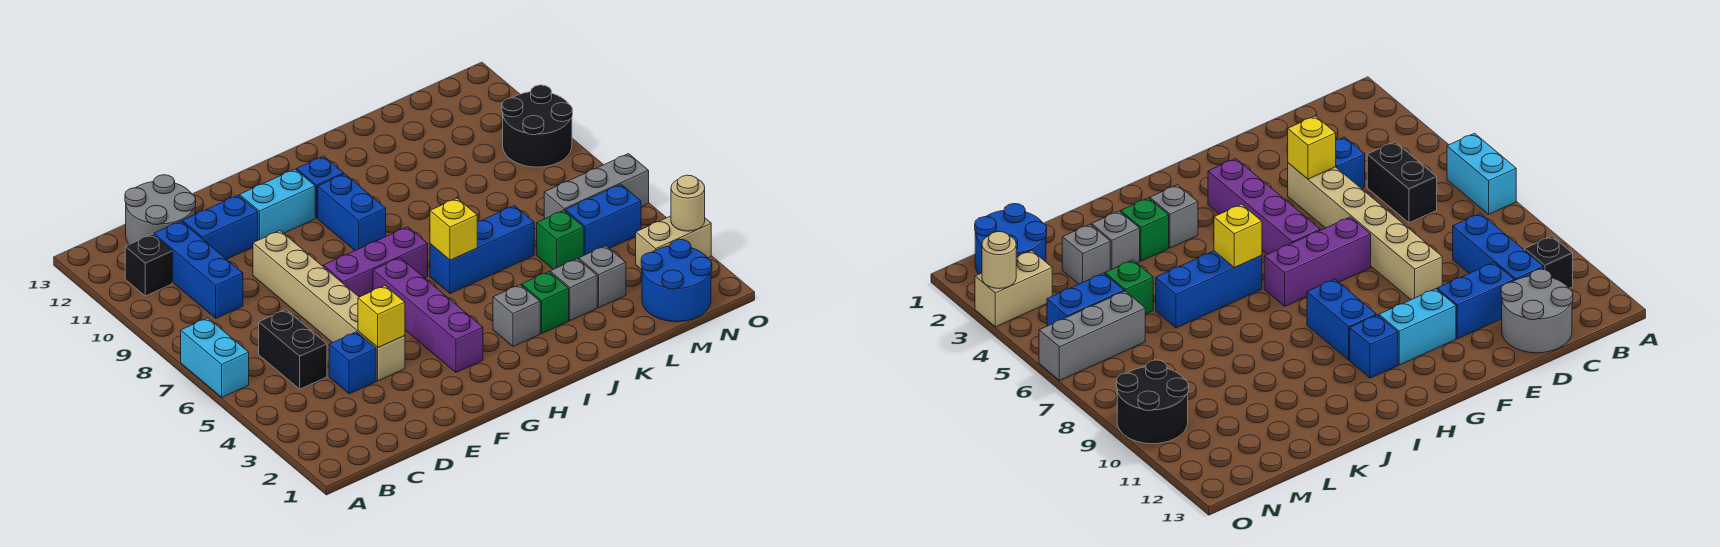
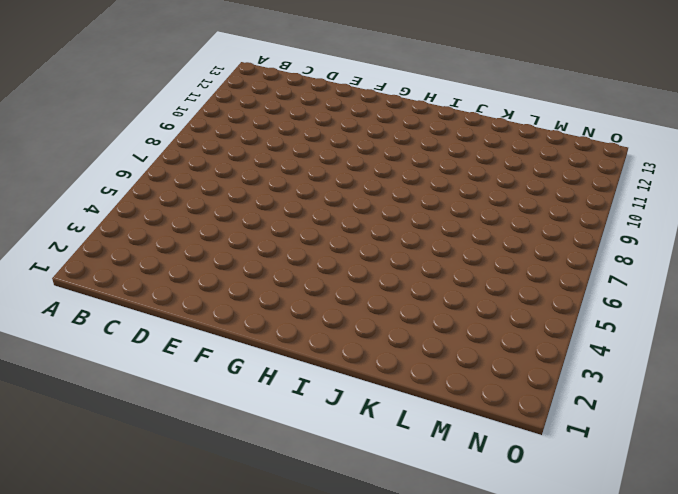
none -> cyan 1x2 brick [181,318,249,397]
none -> black 1x1 brick [125,234,172,296]
none -> black 1x2 brick [259,310,327,389]

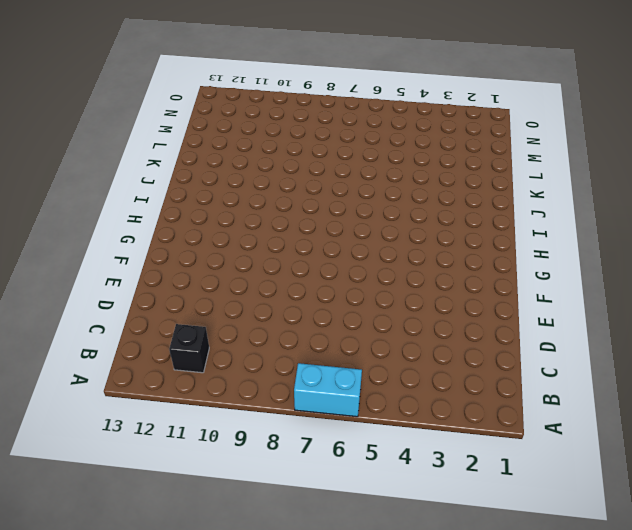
none -> black 1x2 brick [259,310,327,389]
none -> blue 1x3 brick [154,221,243,318]
none -> grey 2x2 round brick [125,175,196,244]

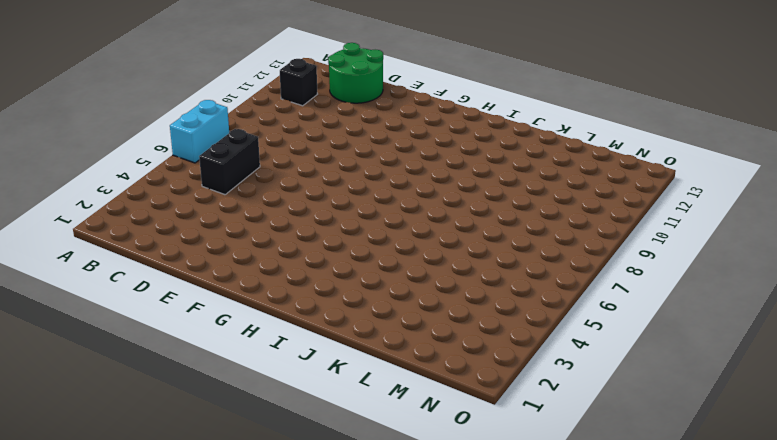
green 2x2 round brick [328,43,383,103] -> grey 2x2 round brick [125,175,196,244]
none -> blue 1x3 brick [154,221,243,318]
none -> blue 1x1 brick [329,332,376,394]
none -> blue 1x2 brick [182,195,258,259]

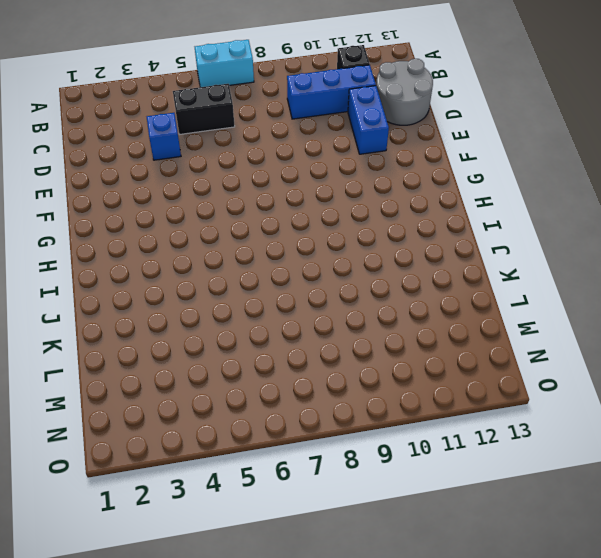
none -> tan 1x6 brick [253,231,405,381]
none -> purple 1x3 brick [323,227,428,297]
none -> cyan 1x2 brick [240,169,315,240]

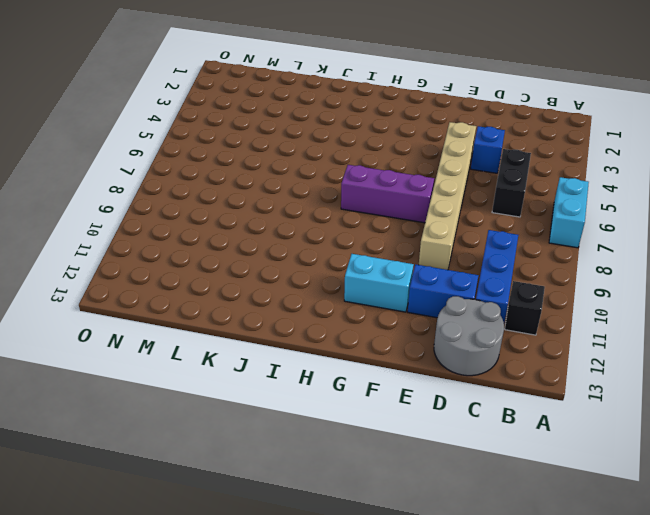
none -> purple 1x4 brick [373,258,483,372]
none -> blue 1x2 brick [318,174,386,251]
none -> blue 1x1 brick [297,156,344,218]

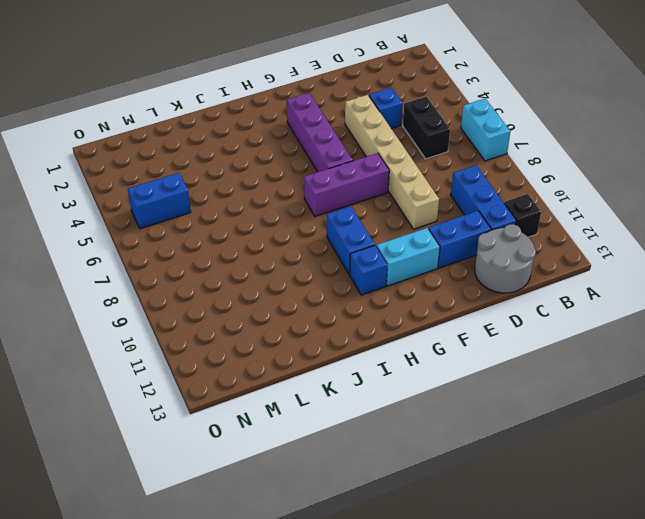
none -> grey 1x1 brick [493,285,540,347]
none -> blue 1x3 brick [430,206,534,294]
none -> green 1x1 brick [522,272,569,333]

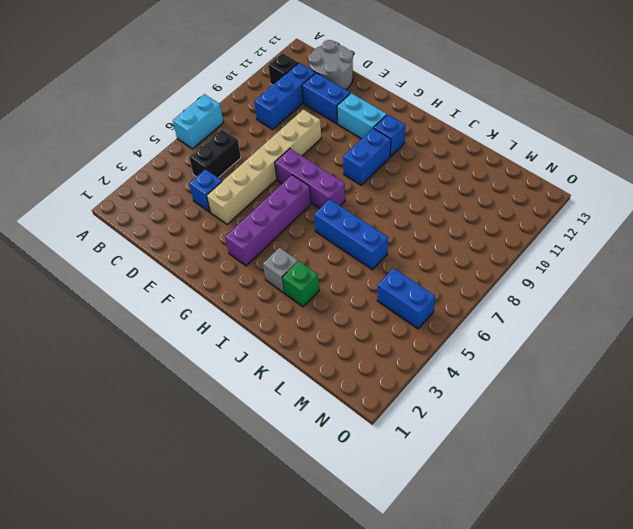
none -> grey 1x1 brick [550,259,597,321]
none -> grey 1x1 brick [579,246,626,307]
none -> green 1x1 brick [537,210,584,269]

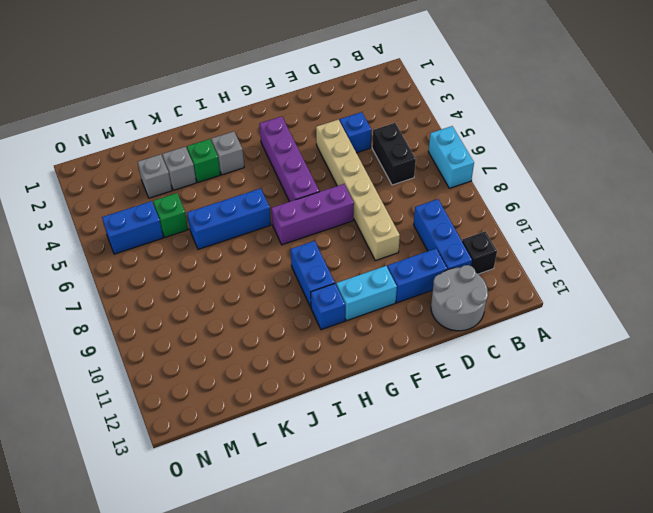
none -> blue 2x2 round brick [641,239,712,322]
none -> grey 1x3 brick [544,154,649,219]
none -> tan 1x2 brick [636,216,711,270]

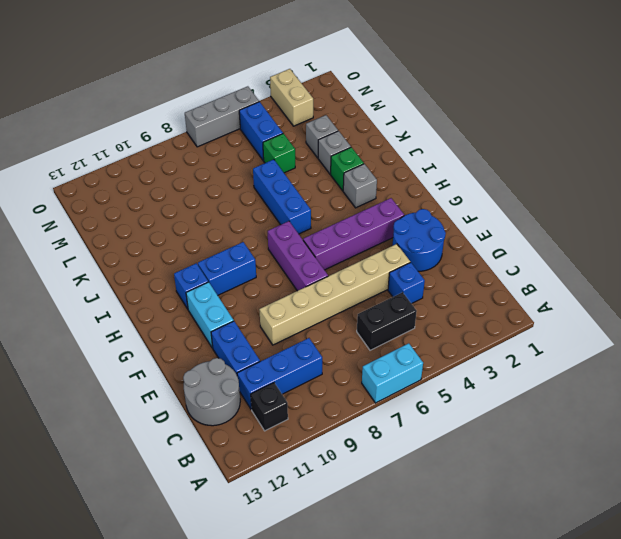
blue 2x2 round brick [392,209,446,271] -> blue 2x2 round brick moved to [641,239,712,322]
grey 1x3 brick [185,86,259,147] -> grey 1x3 brick turned to [544,154,649,219]
none -> black 2x2 round brick [502,85,573,167]
none -> yellow 1x1 brick [358,286,405,347]
none -> yellow 1x1 brick [430,198,477,260]

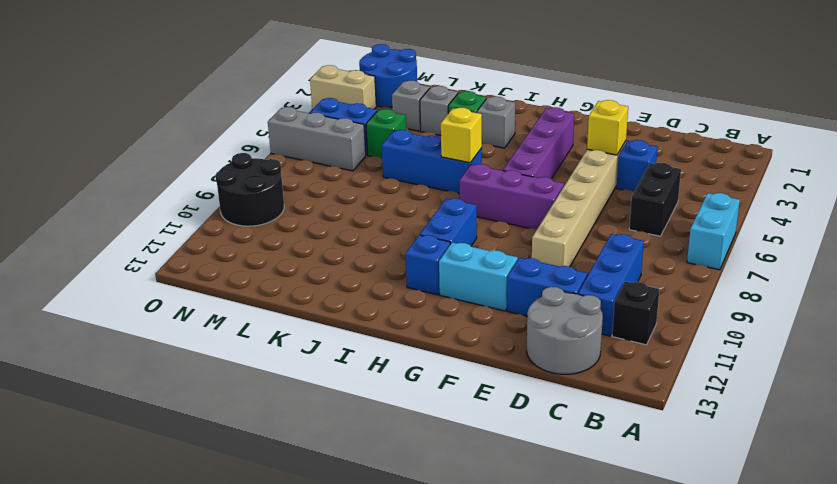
none -> tan 1x1 round brick [671,175,705,231]

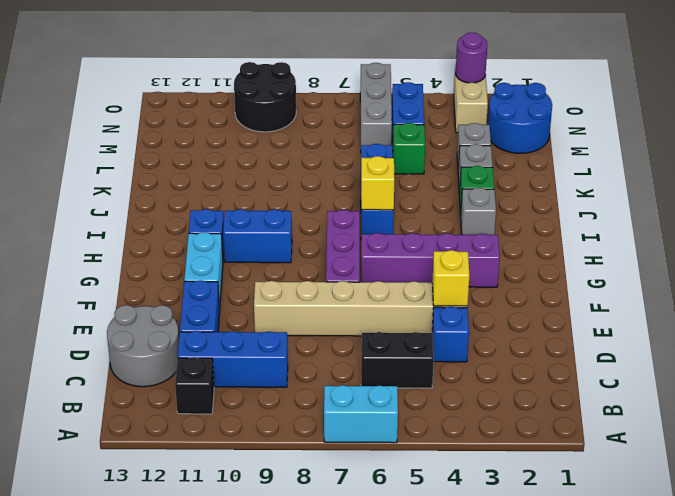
purple 1x1 round brick [456,32,487,83] -> tan 1x1 round brick [671,175,705,231]

